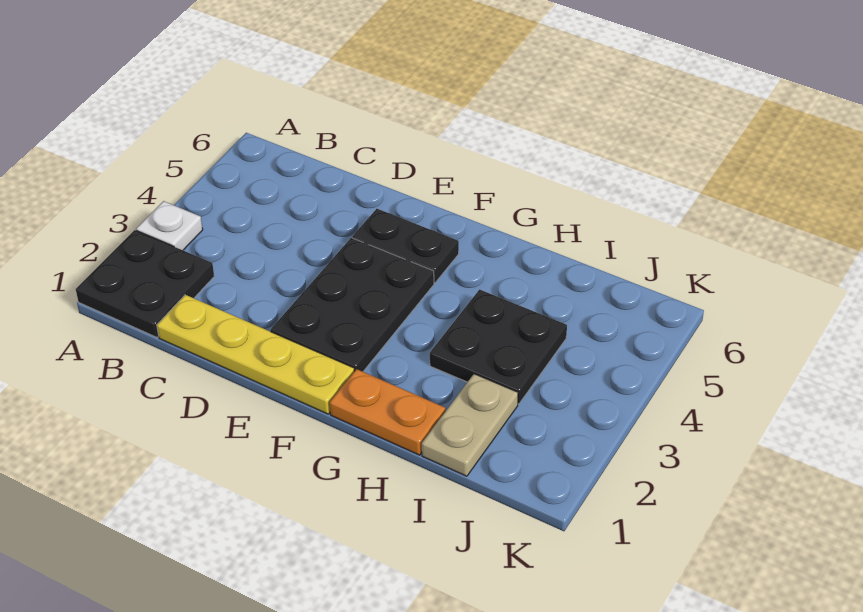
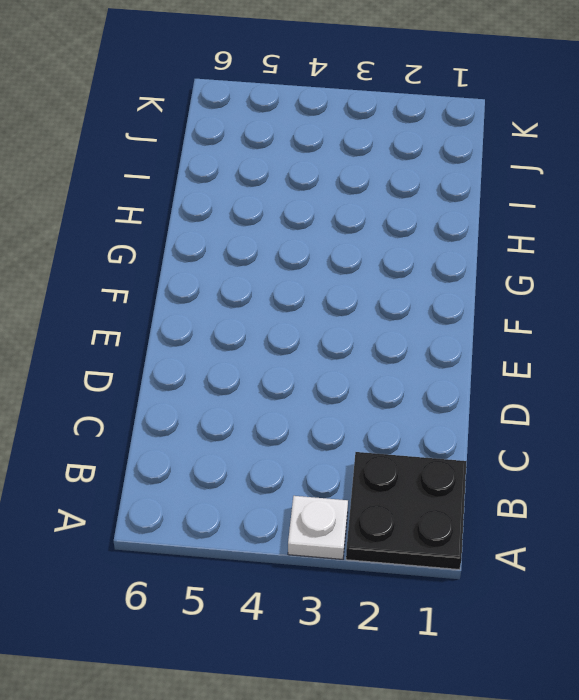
none -> yellow 1x4 plate [157,295,354,414]
none -> black 2x3 plate [271,238,434,372]

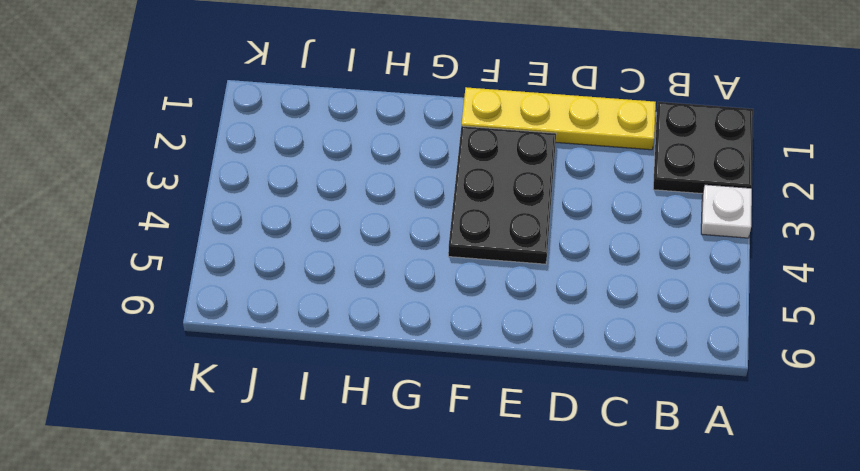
none -> black 1x2 plate [352,209,459,283]
none -> orange 1x2 plate [330,369,445,455]

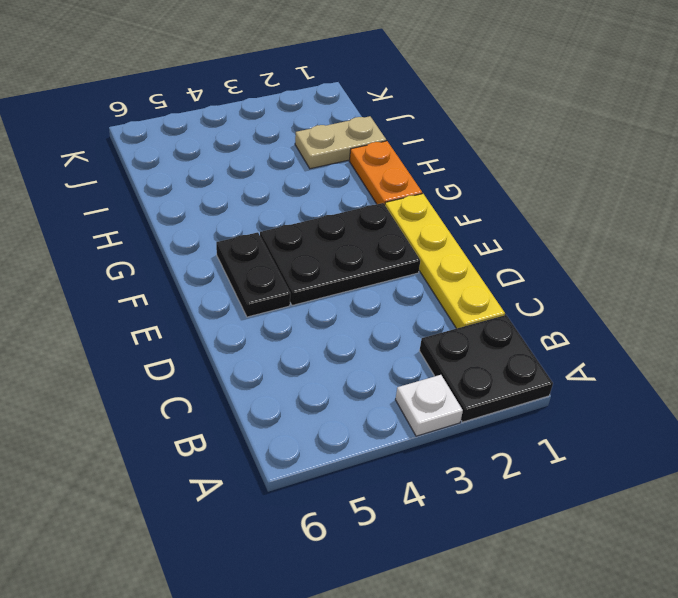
none -> black 2x2 plate [430,290,567,404]

